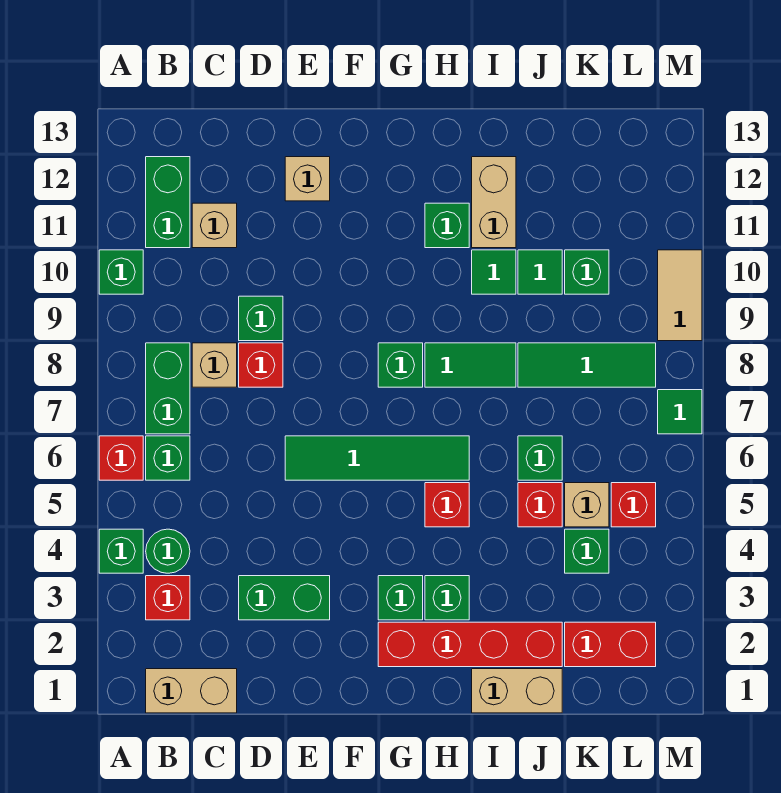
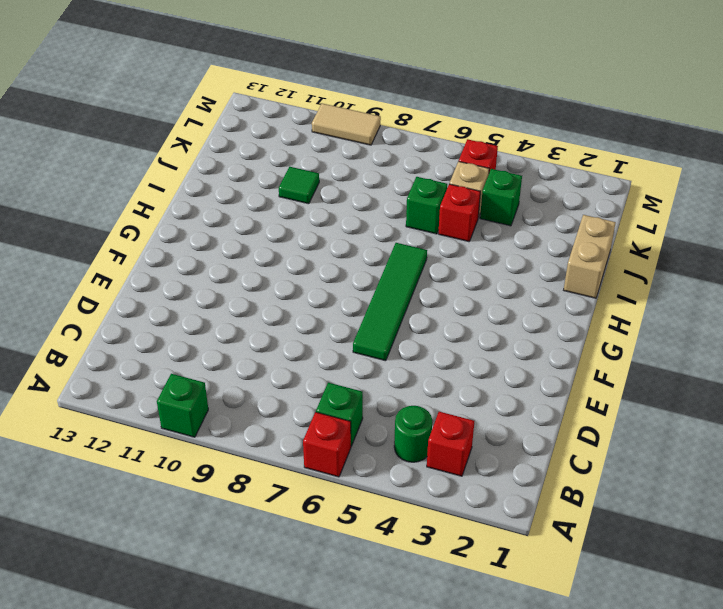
none -> green 1x1 brick [99,529,143,573]
none -> tan 1x2 brick [146,669,237,713]
none -> green 1x2 brick [146,343,190,434]
none -> green 1x2 brick [146,157,190,248]

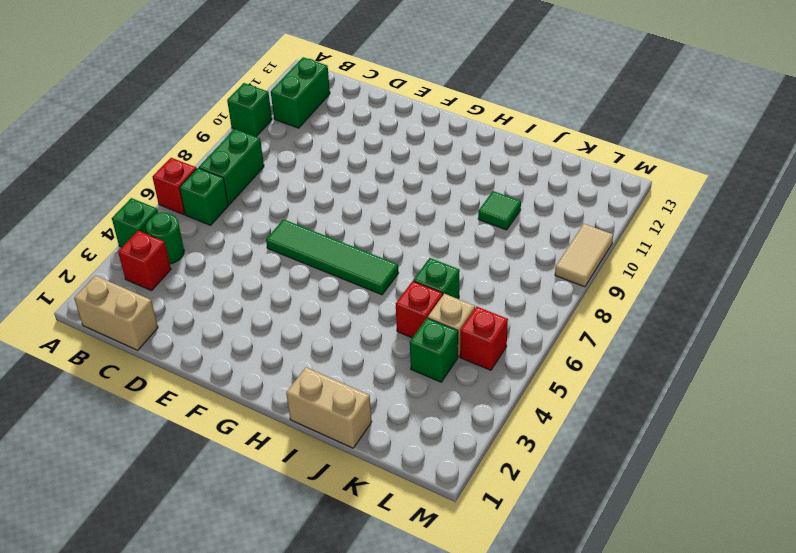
none -> tan 1x1 brick [192,343,237,387]
none -> tan 1x1 brick [192,203,237,248]
none -> green 1x2 brick [239,576,330,620]
none -> red 1x1 brick [239,343,283,387]

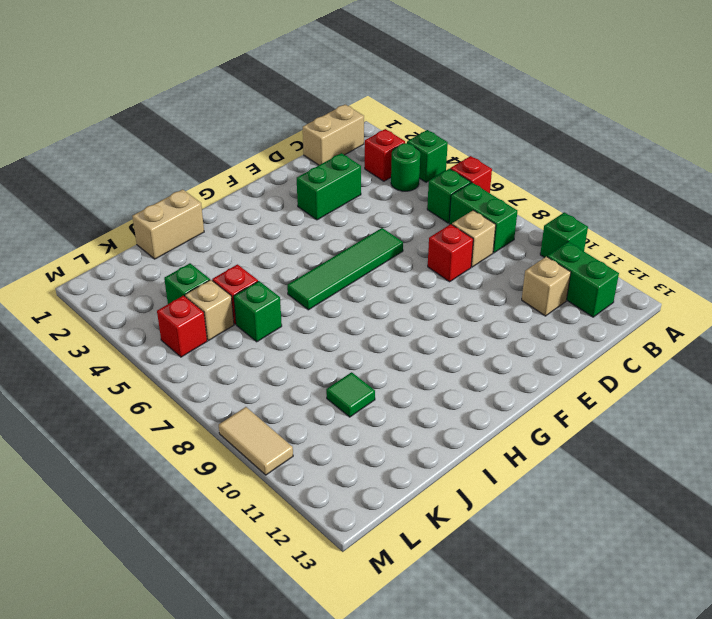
none -> green 1x1 brick [239,296,283,341]
none -> tan 1x1 brick [285,157,330,201]
none -> red 1x4 brick [378,622,562,667]
none -> green 1x1 brick [378,576,423,620]

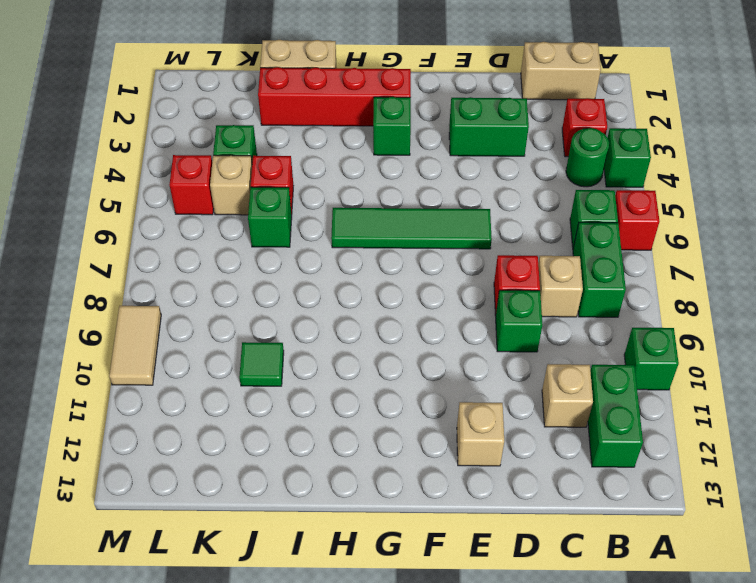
none -> green 1x1 brick [378,343,423,387]
none -> green 1x1 brick [425,576,469,620]
none -> red 1x1 brick [425,483,469,527]
none -> green 1x2 tile [425,343,516,387]

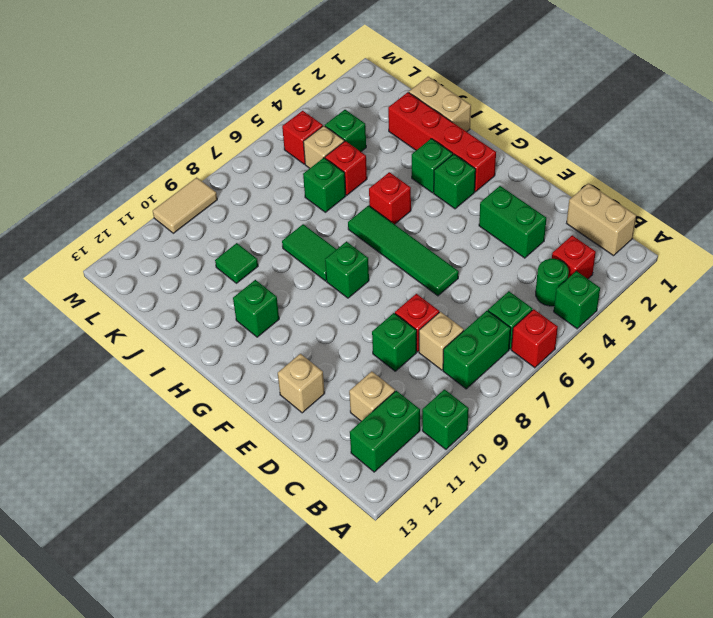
none -> green 1x1 tile [472,250,516,294]
none -> tan 1x2 brick [472,157,516,248]
none -> green 1x3 tile [518,343,656,387]
none -> red 1x2 brick [565,622,656,667]

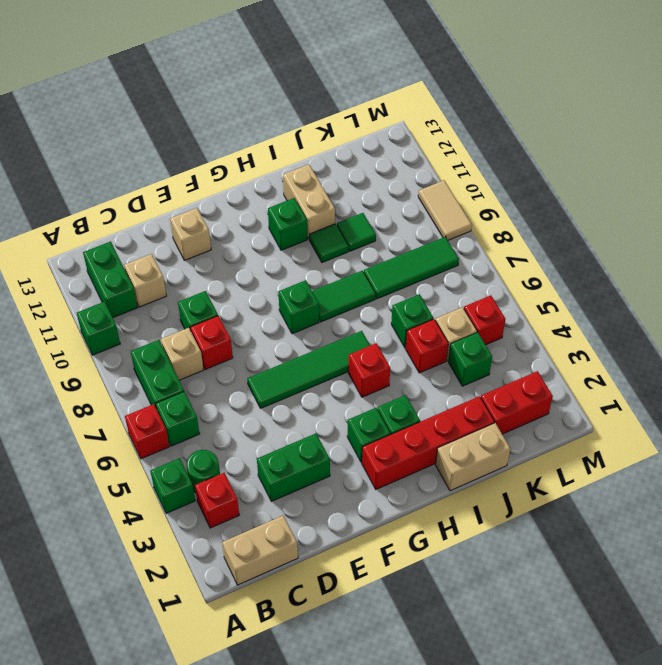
none -> green 1x1 brick [565,250,609,294]
none -> green 1x1 tile [658,390,702,434]

